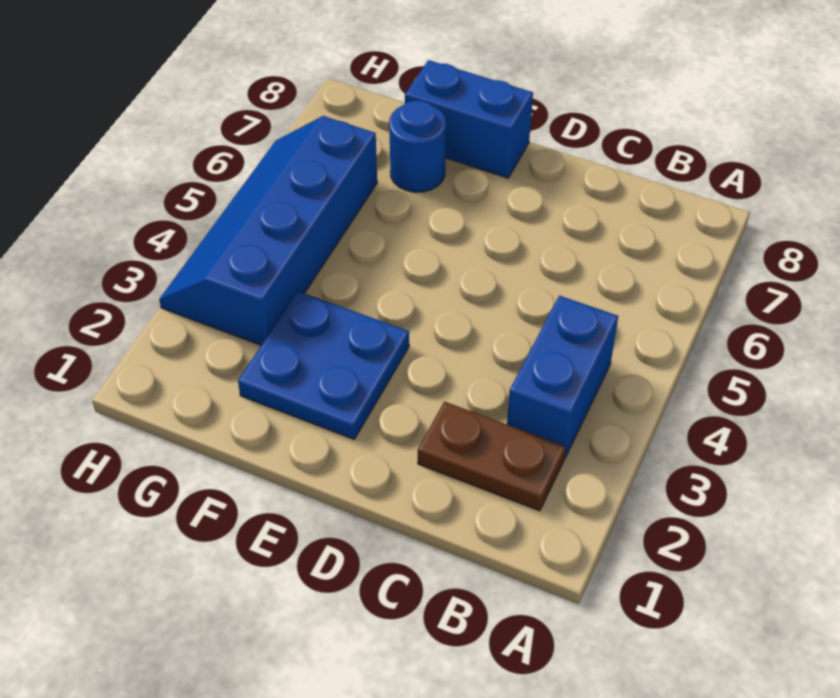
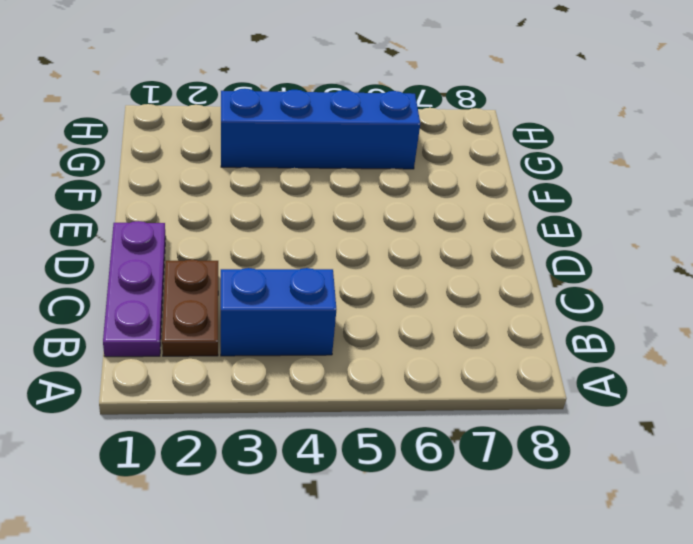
purple 1x3 plate [103,221,166,357] -> none
none -> blue 2x2 plate [238,291,409,439]
none -> blue 1x2 brick [405,60,533,178]

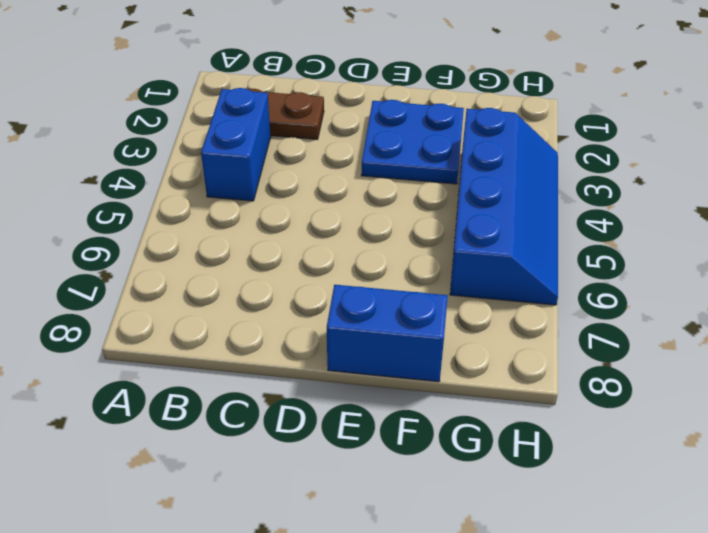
none -> blue 1x1 round brick [389,100,446,192]

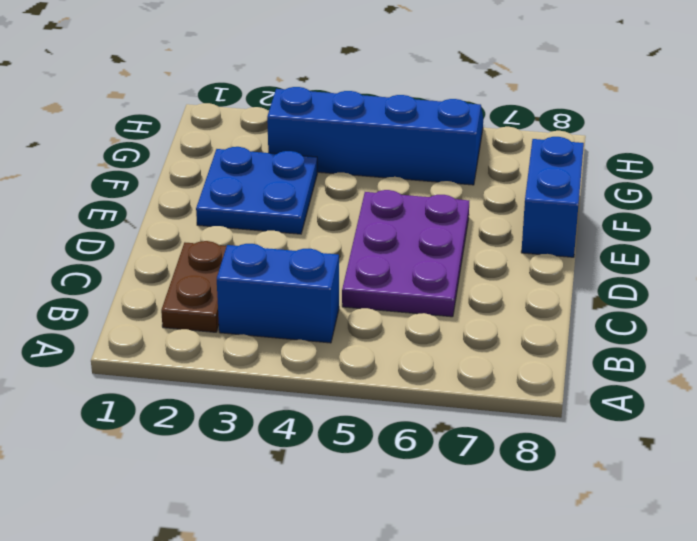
purple 2x3 plate [342,190,469,317] -> none
none -> blue 1x1 round brick [389,100,446,192]

